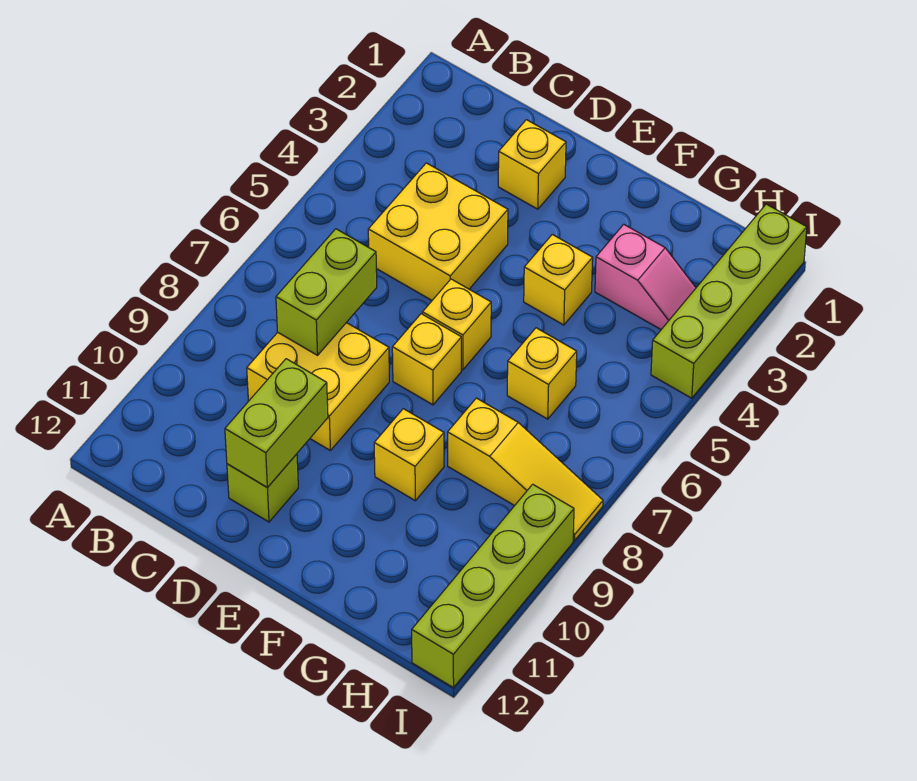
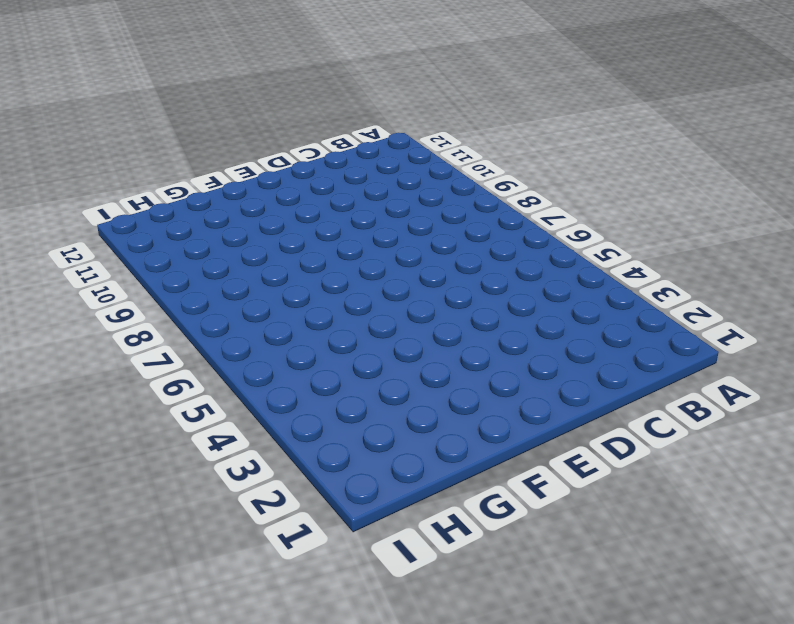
none -> yellow 2x2 brick [368,163,508,300]
none -> yellow 2x2 brick [247,323,389,450]
none -> yellow 1x1 brick [498,120,566,209]

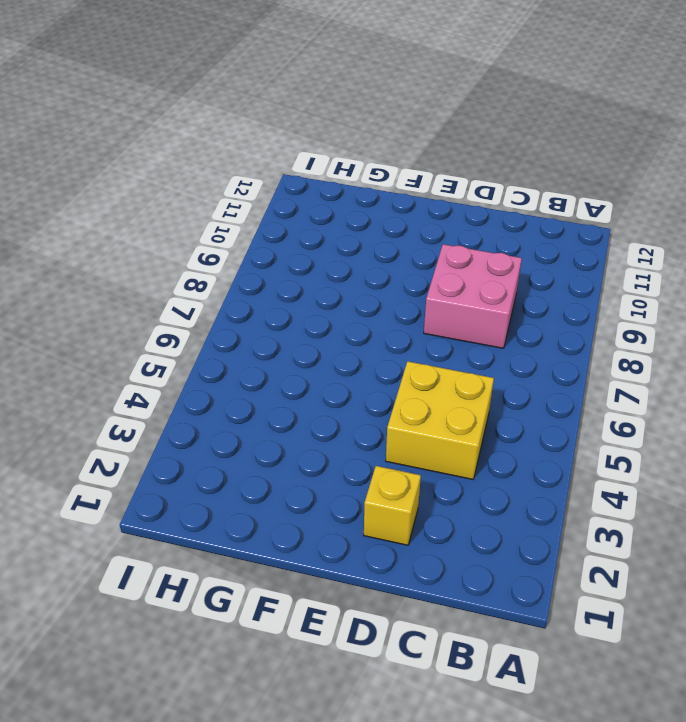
pink 2x2 brick [424,244,522,348] -> yellow 2x2 brick [247,323,389,450]
none -> lime 1x1 brick [227,454,298,522]
none -> yellow 1x1 brick [423,279,491,370]
none -> yellow 1x1 brick [392,314,461,405]

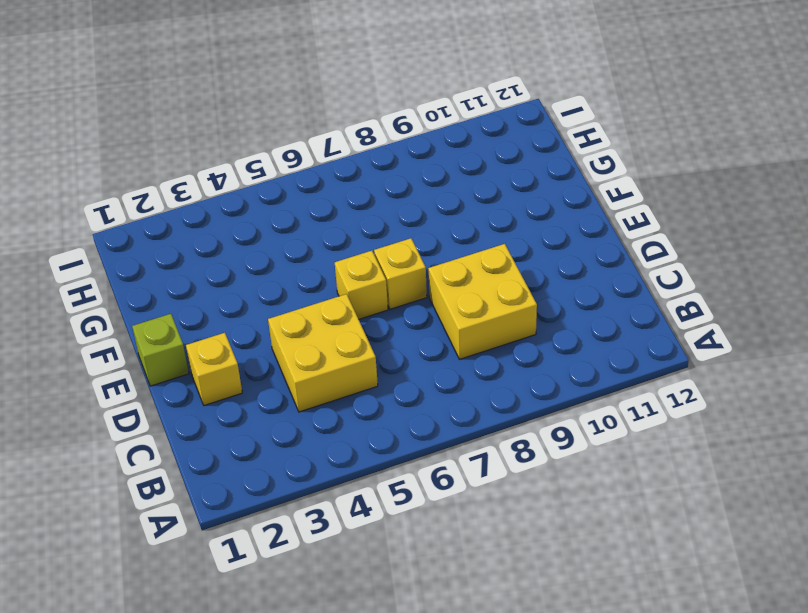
lime 1x1 brick [132,314,189,386] -> lime 1x1 brick moved to [227,454,298,522]
none -> yellow 1x1 brick [524,235,593,325]
none -> yellow 1x1 brick [374,409,444,501]
none -> pink 1x2 slope [595,224,696,329]

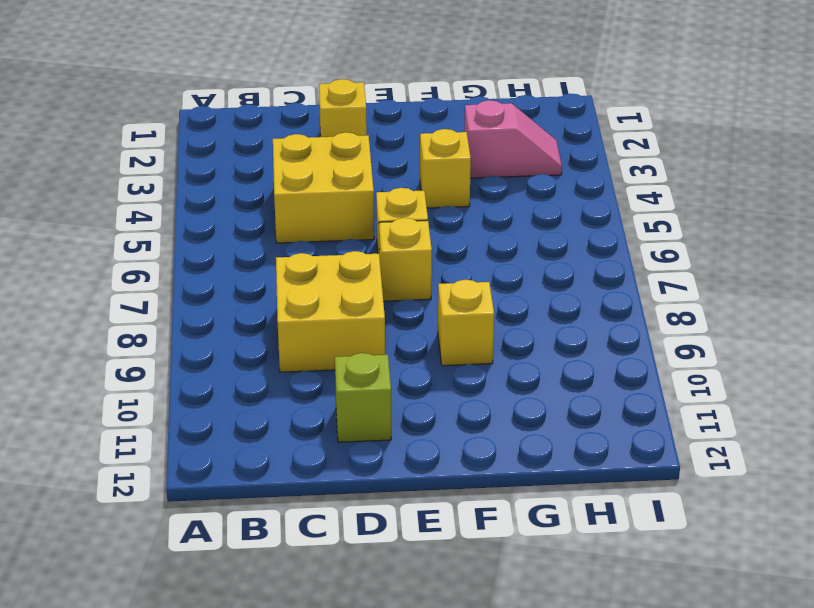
none -> yellow 1x1 brick [507,328,577,419]
none -> yellow 1x3 slope [448,398,603,541]
none -> lime 1x4 brick [651,204,807,398]

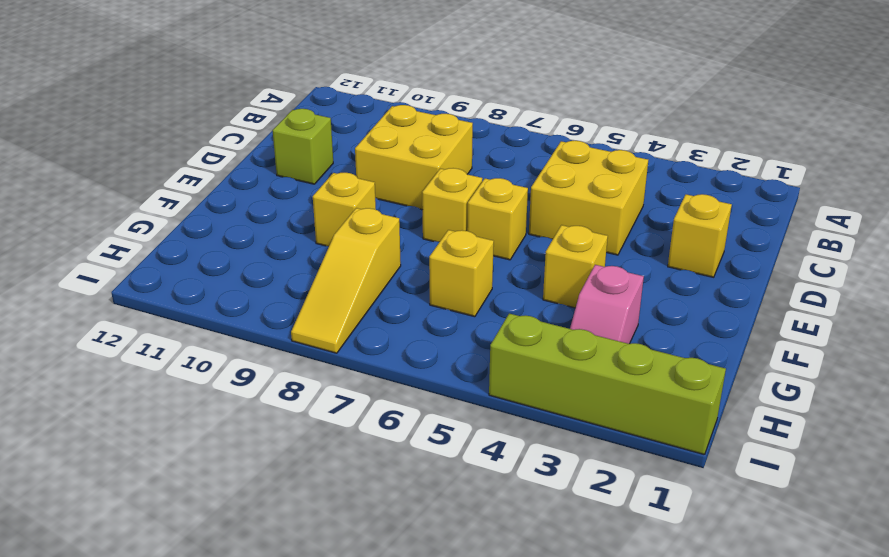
none -> lime 1x4 brick [412,484,574,688]
none -> lime 1x2 brick [276,229,377,355]
none -> lime 1x2 brick [225,359,328,488]

